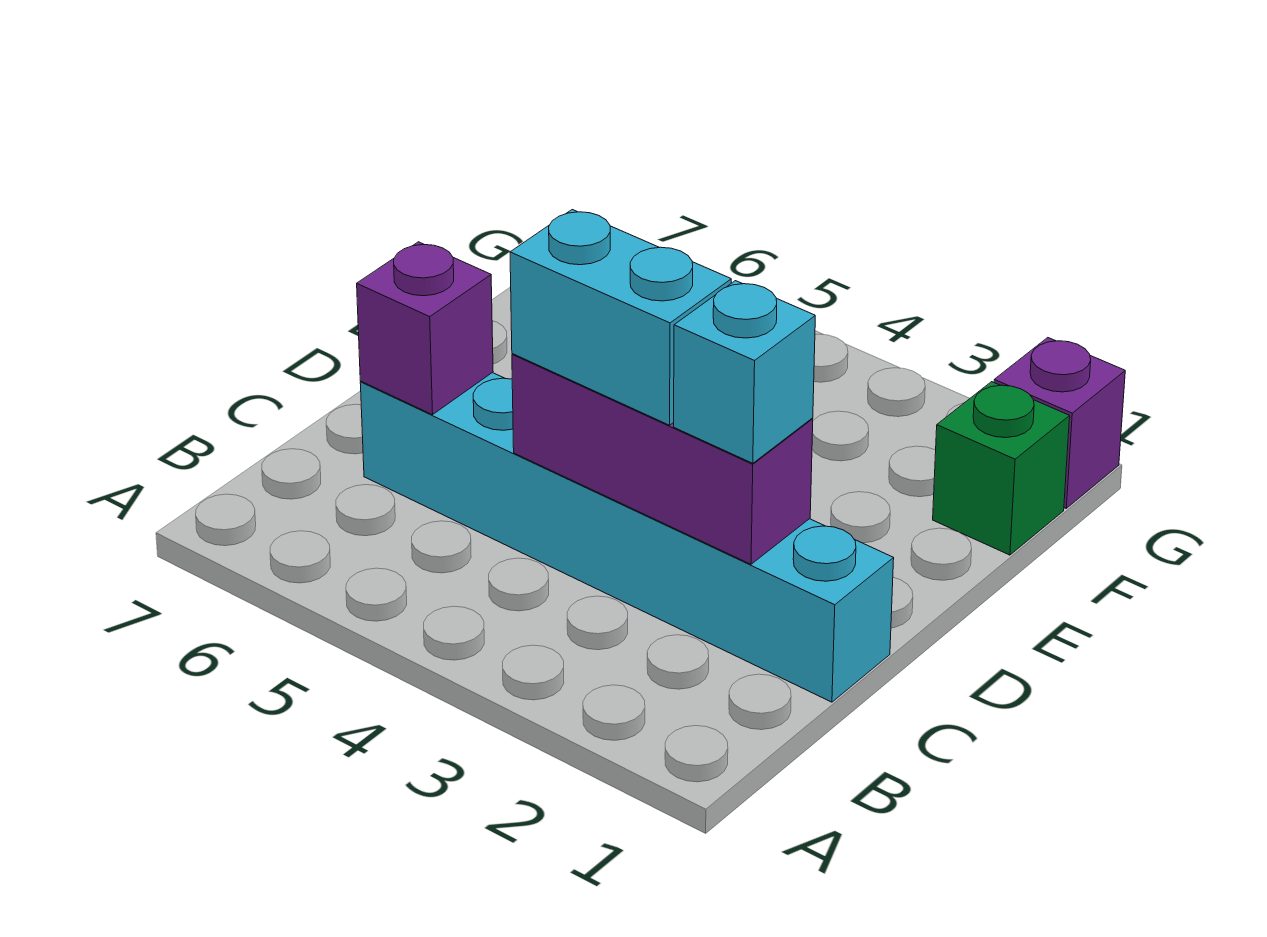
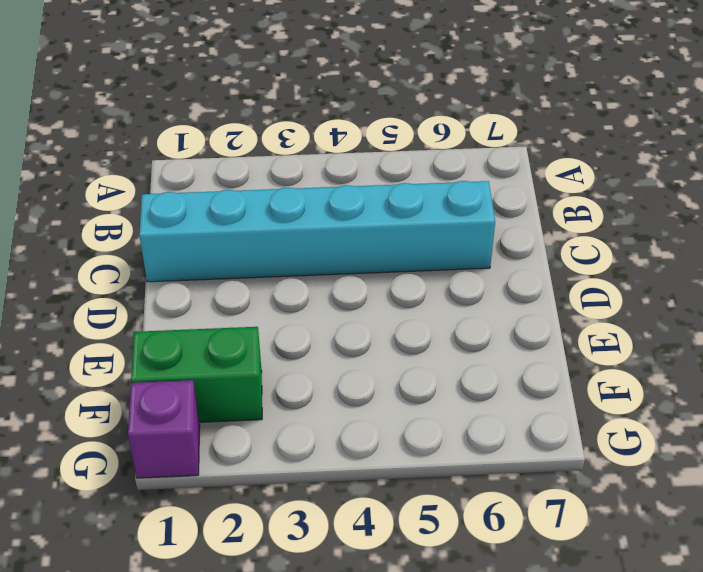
green 1x2 brick [131,327,262,422] -> green 1x1 brick [933,382,1070,555]
none -> purple 1x3 brick [512,354,813,564]
none -> purple 1x1 brick [357,242,493,415]

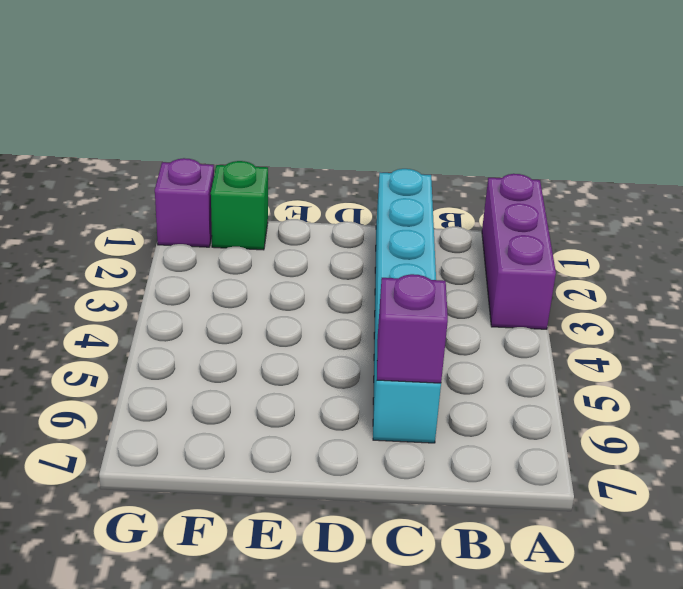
purple 1x3 brick [482,174,556,329] -> purple 1x3 brick moved to [512,354,813,564]
none -> cyan 1x1 brick [674,281,815,463]
none -> cyan 1x2 brick [510,210,731,425]

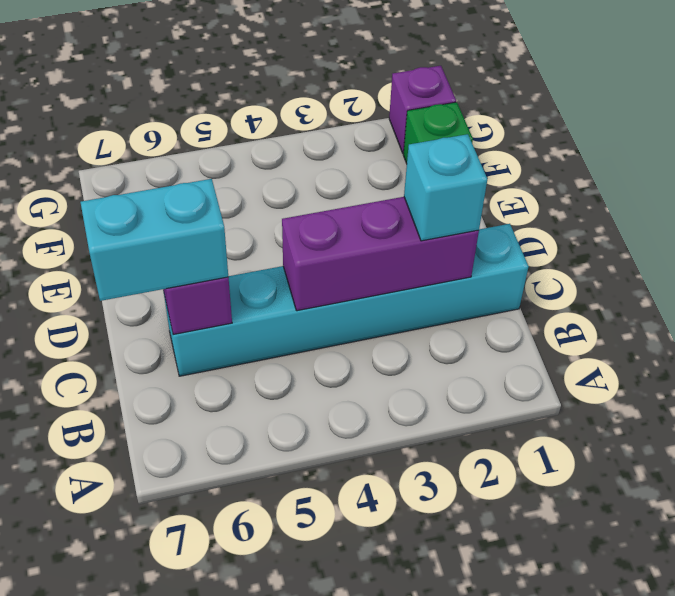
cyan 1x2 brick [80,179,228,301] -> cyan 1x2 brick moved to [510,210,731,425]

